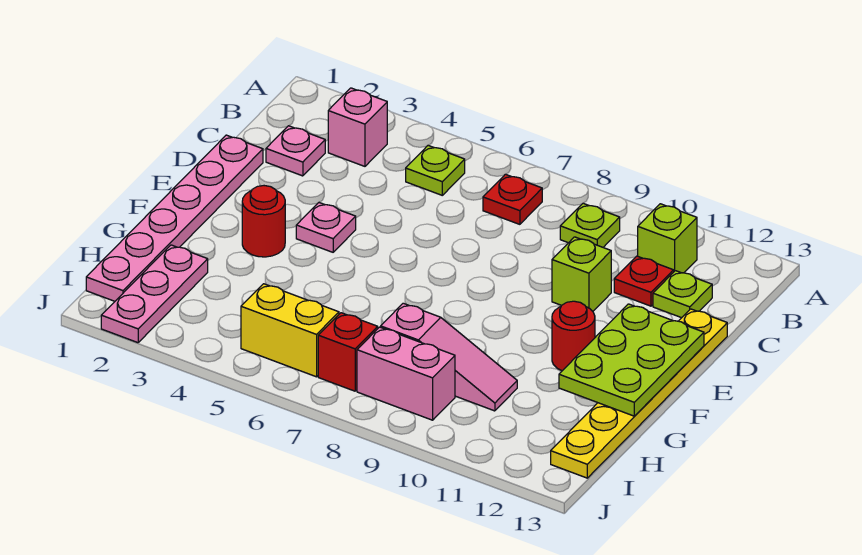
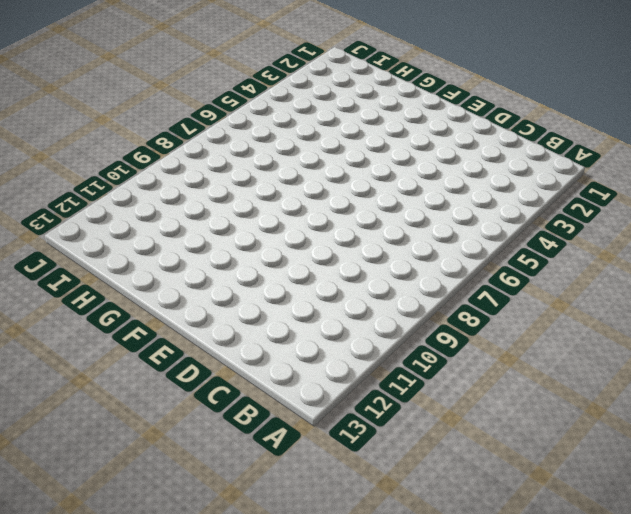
none -> pink 1x1 brick [328,88,387,166]
none -> lime 1x1 plate [406,145,465,195]
none -> red 1x1 plate [483,174,542,224]

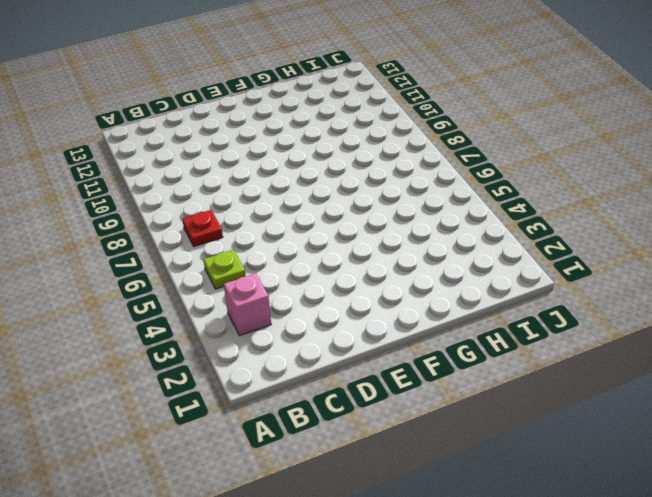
none -> lime 1x1 plate [560,203,620,247]
none -> lime 1x1 brick [638,204,697,273]
none -> pink 1x1 plate [266,126,325,176]

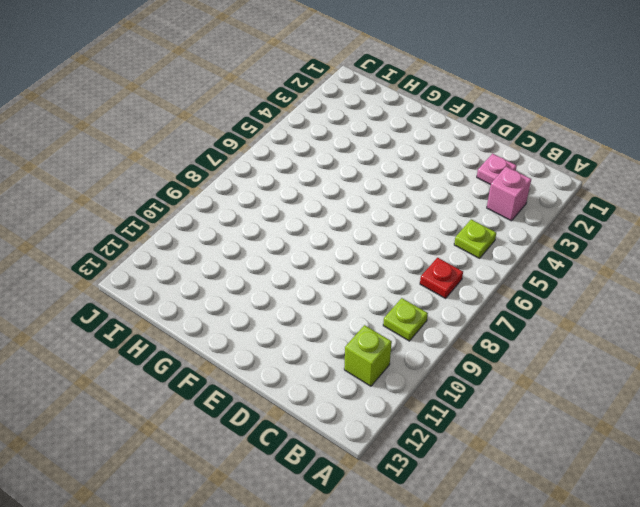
none -> red 1x1 plate [614,256,674,306]
none -> lime 1x1 plate [653,271,712,318]
none -> pink 1x6 plate [86,135,263,301]

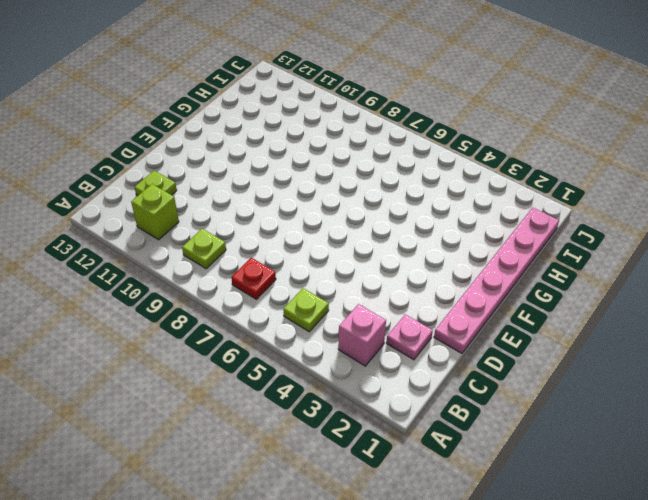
none -> red 1x1 plate [614,256,674,306]
none -> lime 1x1 brick [552,237,611,311]
none -> yellow 1x6 plate [551,309,727,478]

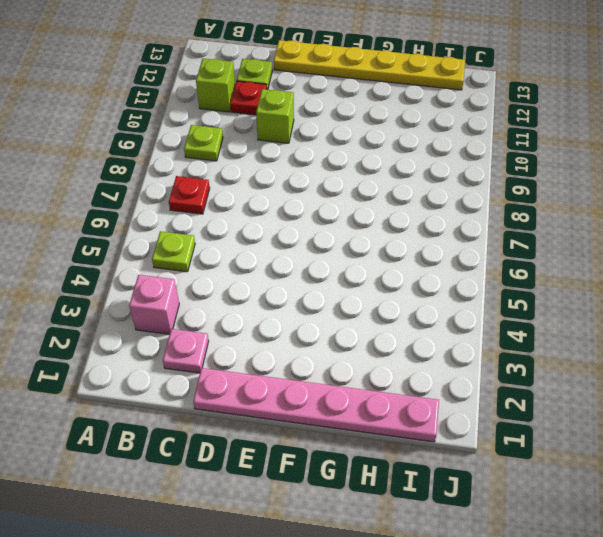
none -> pink 1x1 plate [296,203,356,252]
none -> red 1x1 round brick [242,186,285,257]
none -> red 1x1 round brick [552,301,595,371]

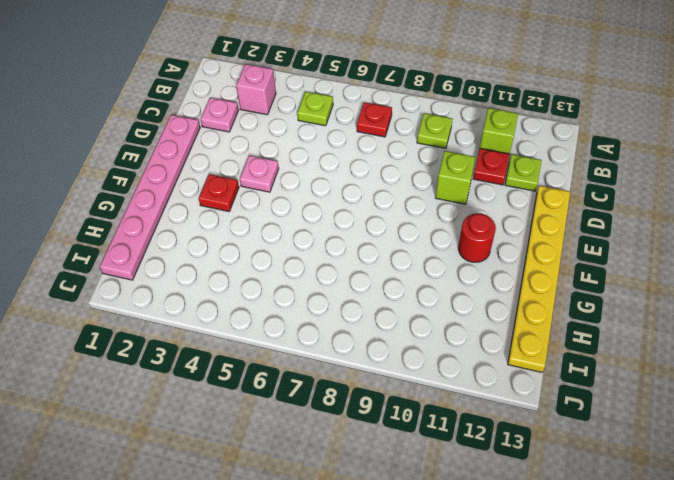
red 1x1 plate [199,174,239,211] -> red 1x1 round brick [242,186,285,257]
none -> pink 1x3 plate [101,245,208,343]
none -> pink 1x3 slope [381,303,517,411]
none -> yellow 1x2 brick [241,284,339,377]

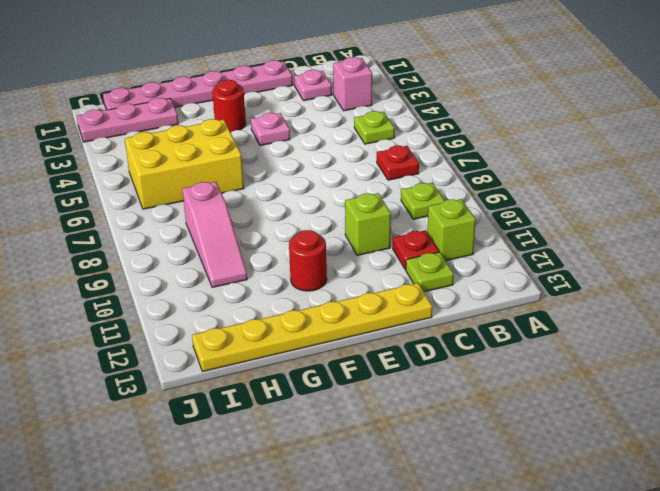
yellow 2x3 brick [124,119,244,209] -> yellow 1x2 brick [241,284,339,377]
none -> red 1x1 brick [318,313,378,391]
none -> pink 1x2 brick [357,327,455,420]
none -> lime 2x3 plate [559,304,704,416]

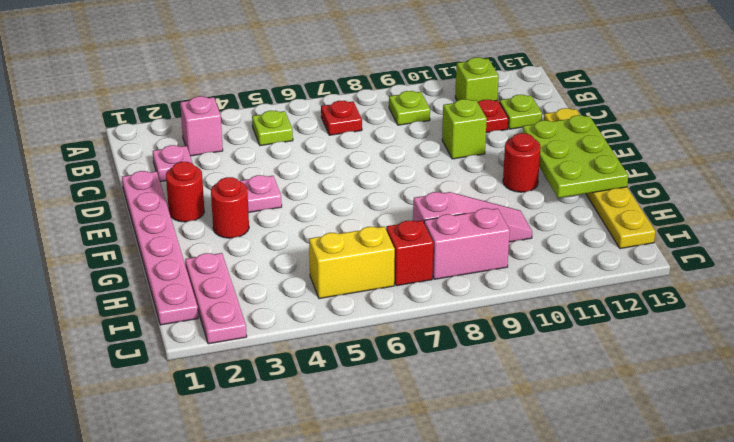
red 1x1 round brick [166,162,204,222] -> none

